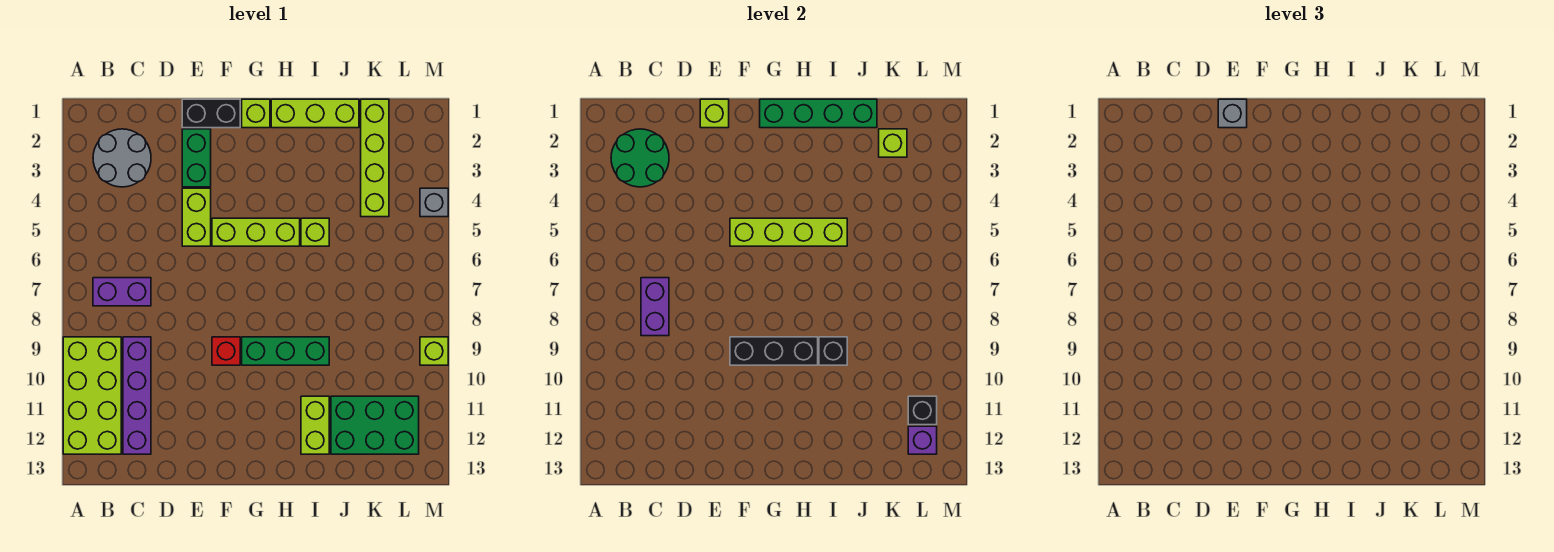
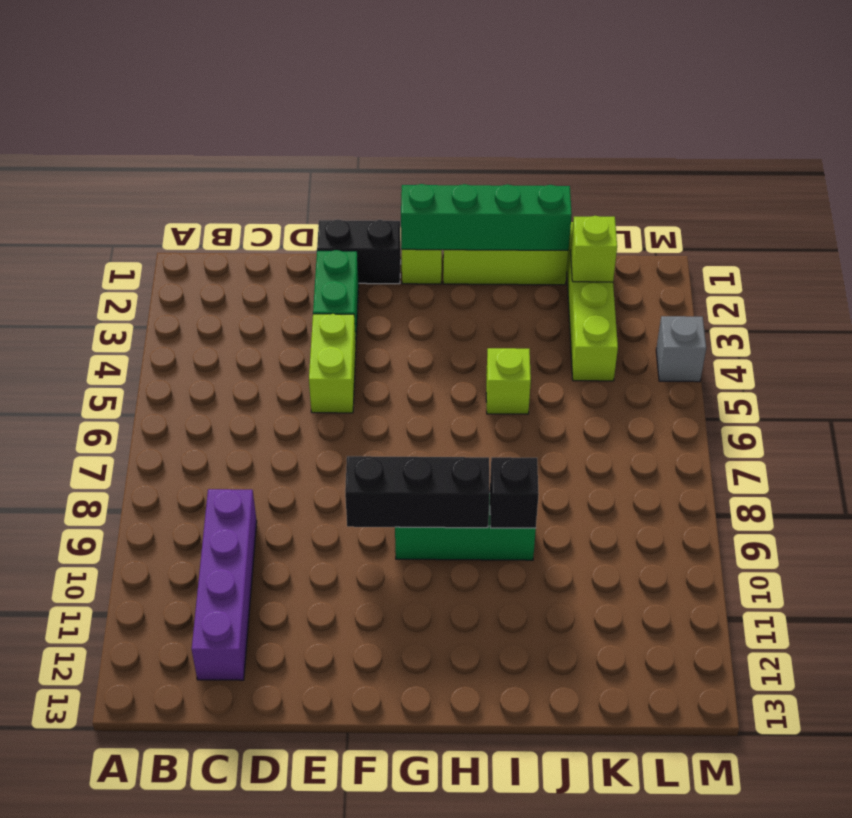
none -> lime 2x4 brick [63,337,121,454]
none -> grey 2x2 round brick [93,129,151,187]
none -> purple 1x2 brick [93,278,151,306]

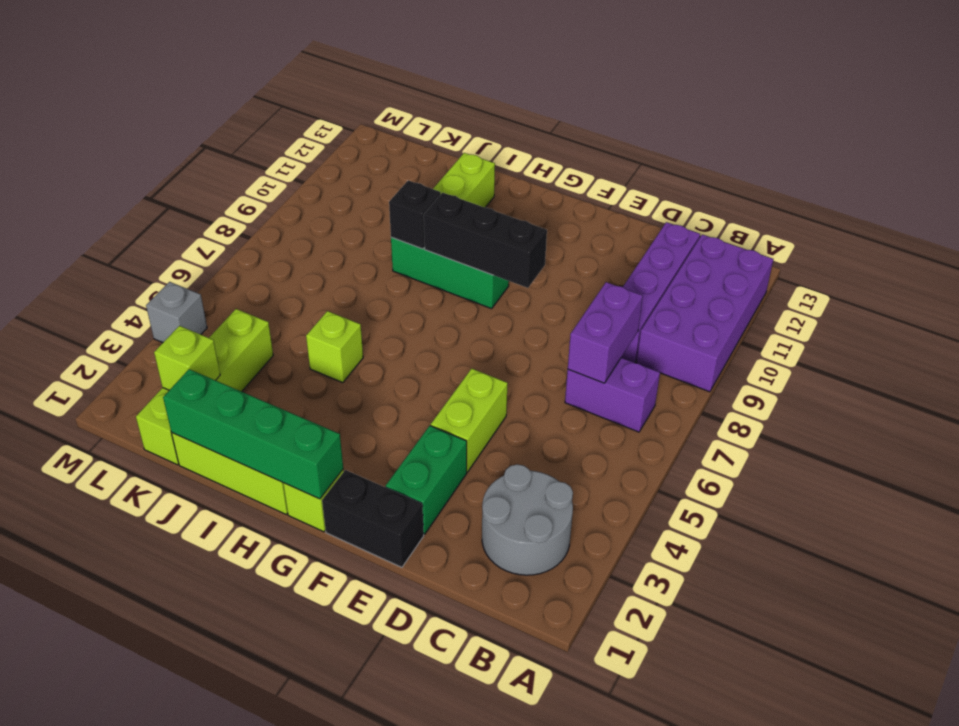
purple 2x4 brick [637,234,773,392] -> lime 2x4 brick [63,337,121,454]
none -> lime 1x3 brick [212,218,300,246]
none -> red 1x1 brick [212,337,240,365]
none -> green 2x3 brick [331,396,419,454]

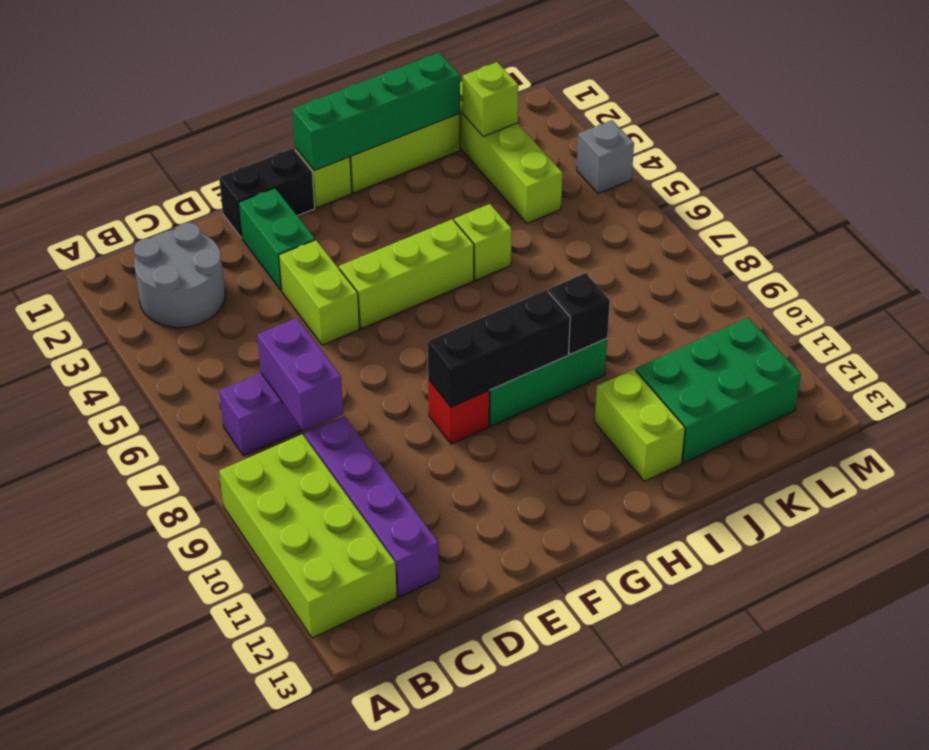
none -> lime 1x1 brick [420,337,448,365]
none -> green 2x2 round brick [611,129,669,187]
none -> lime 1x1 brick [700,99,729,128]

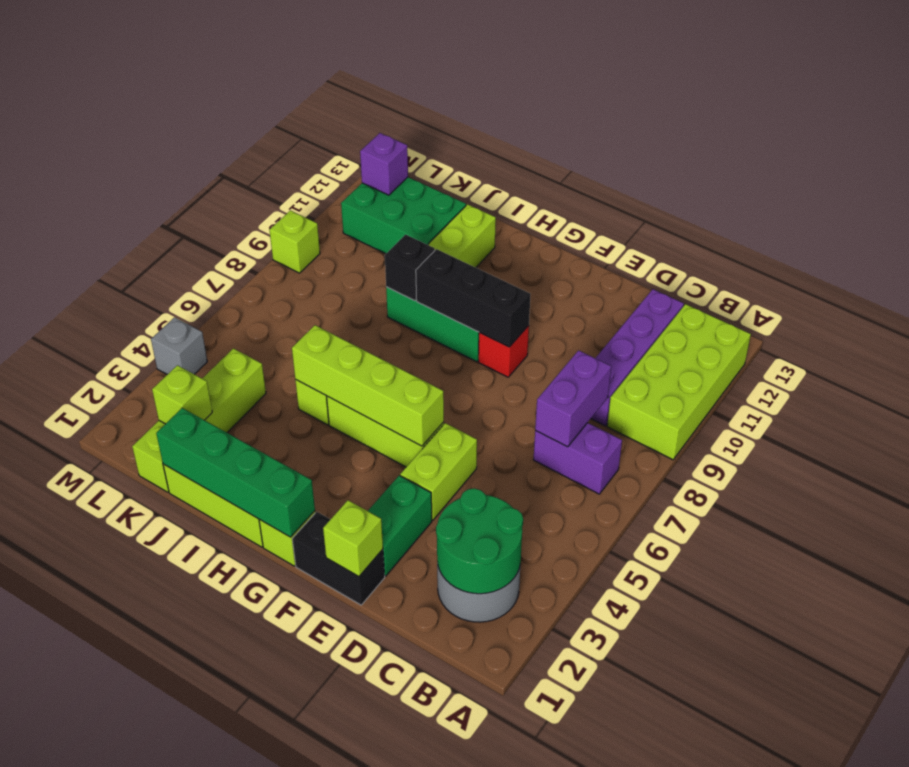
none -> black 1x1 brick [908,396,937,425]
none -> grey 1x1 brick [1218,99,1247,128]

